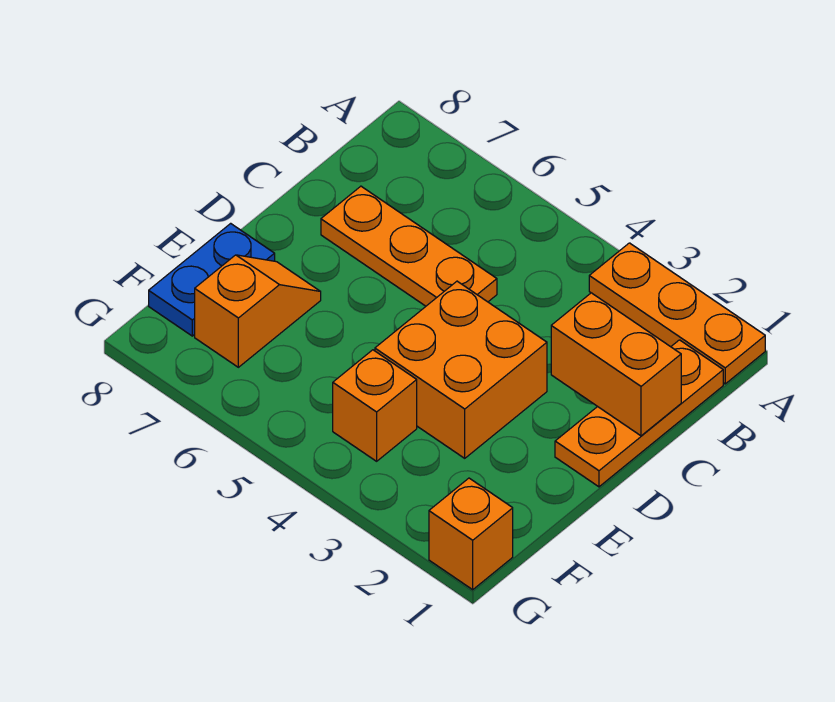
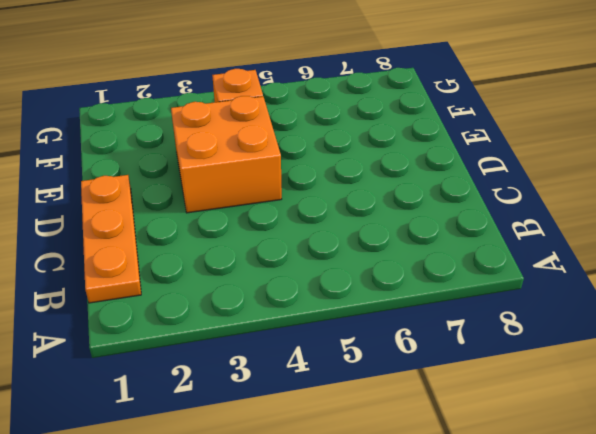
none -> orange 1x3 plate [589,243,765,384]
none -> orange 1x3 plate [321,186,497,306]

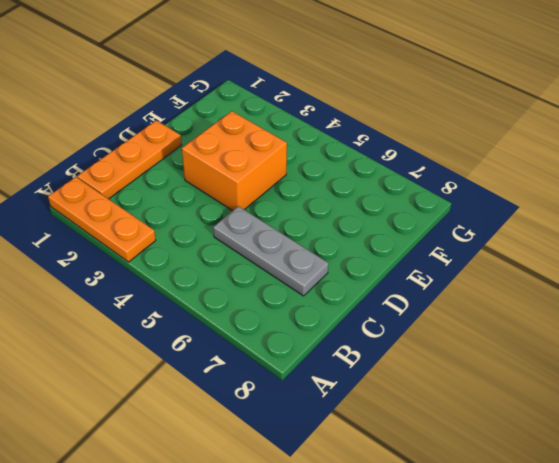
grey 1x3 plate [213,206,329,296] -> orange 1x3 plate [321,186,497,306]
none -> orange 1x2 slope [195,255,321,367]
none -> blue 1x2 plate [149,223,275,336]

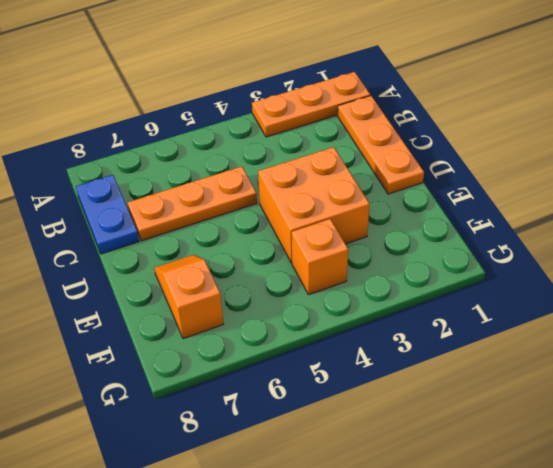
blue 1x2 plate [76,175,139,254] -> blue 1x2 plate moved to [149,223,275,336]
none -> orange 1x1 brick [429,478,513,590]
none -> orange 1x2 brick [551,293,681,436]

